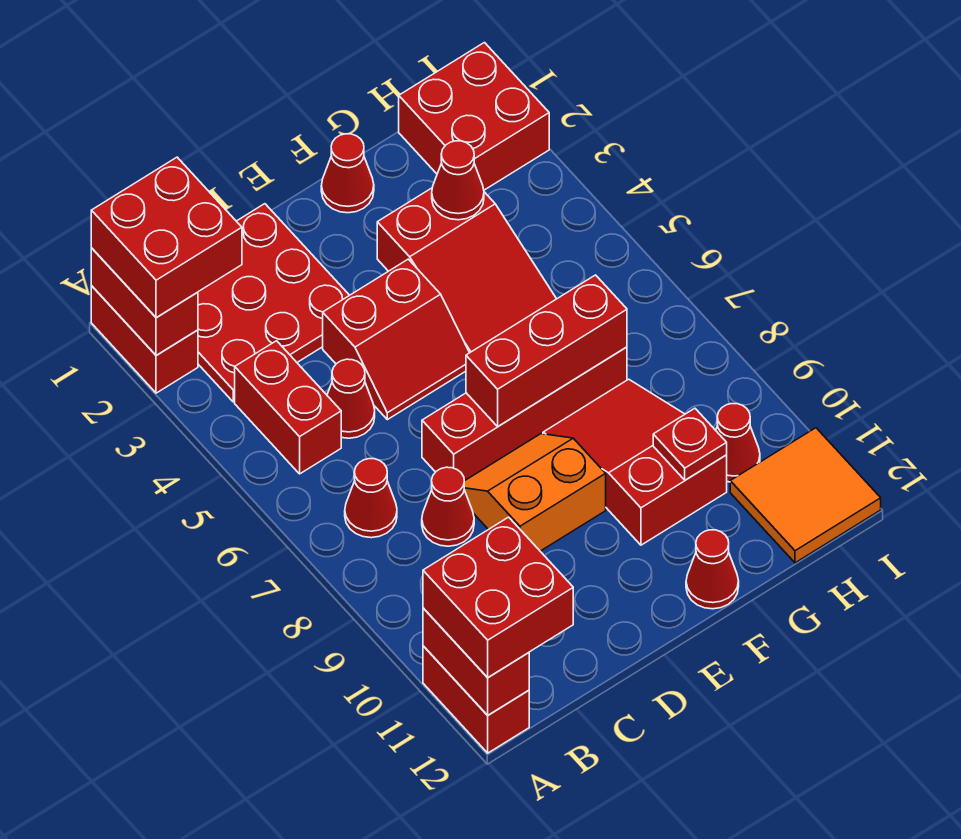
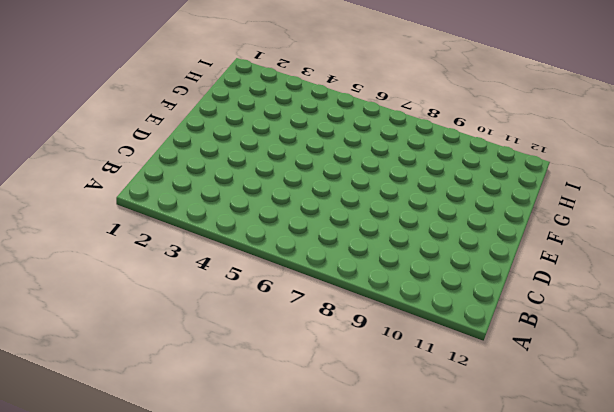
none -> red 1x2 brick [91,286,198,393]
none -> red 1x2 brick [423,646,529,753]
none -> red 3x3 plate [198,204,349,402]

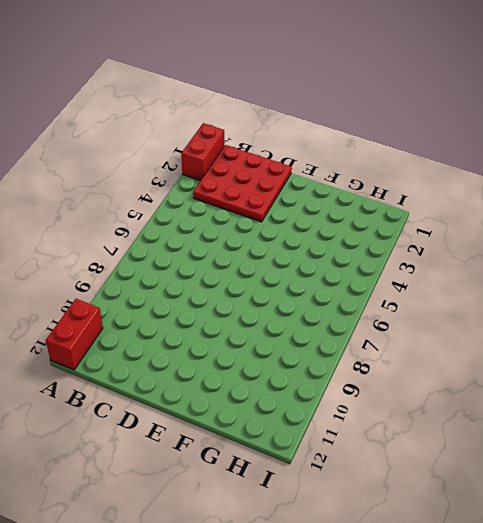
none -> red 1x2 brick [235,341,341,474]
none -> red 1x1 cone [345,459,397,538]
none -> red 1x1 cone [327,359,375,438]

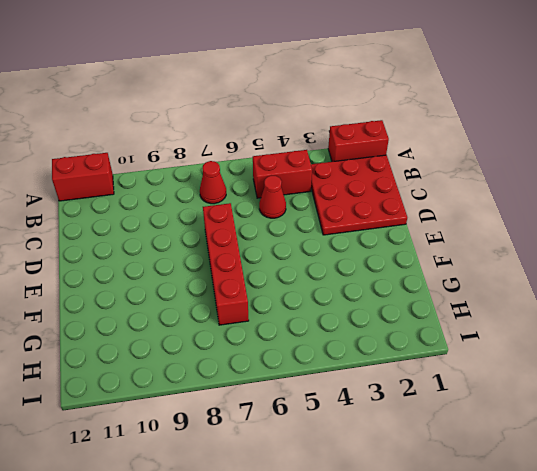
none -> red 1x1 cone [422,467,474,546]
none -> red 2x2 slope [323,259,469,420]
none -> orange 2x2 slope [464,434,606,551]

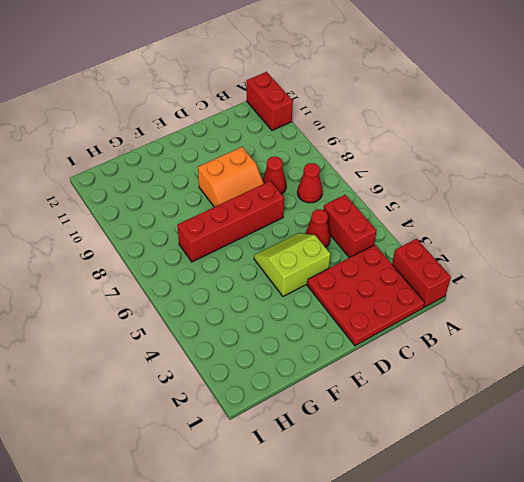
lime 2x2 slope [254,233,331,296] -> red 2x2 slope [323,259,469,420]
none -> red 1x1 cone [321,134,374,213]
none -> red 2x3 slope [377,188,556,353]
none -> red 2x3 slope [543,379,727,545]

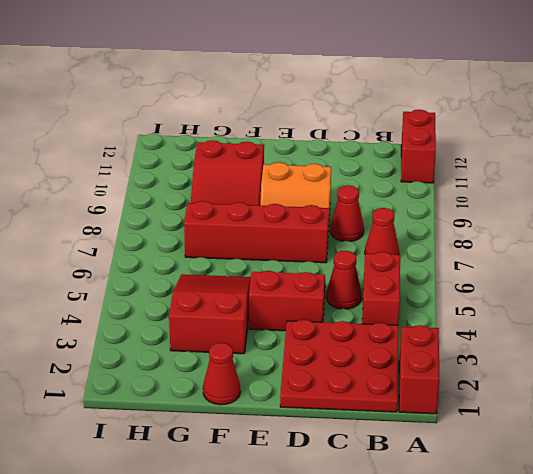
none -> red 1x1 cone [686,530,739,609]
none -> red 2x2 brick [399,43,549,190]
none -> red 1x1 cone [716,404,760,482]

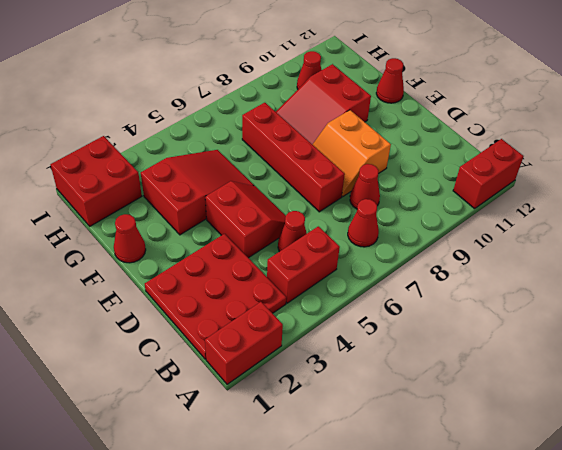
none -> orange 2x2 tile [730,428,881,563]
none -> red 1x2 brick [91,248,198,355]
none -> red 1x2 brick [423,608,529,715]

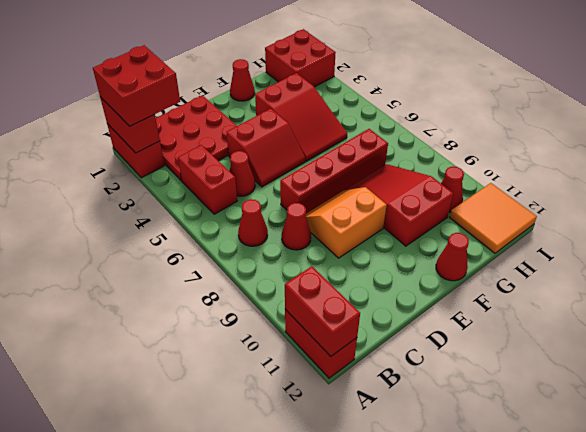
none -> red 1x3 brick [466,275,627,426]
none -> red 1x1 cone [432,141,484,220]
none -> red 1x1 plate [653,408,727,480]

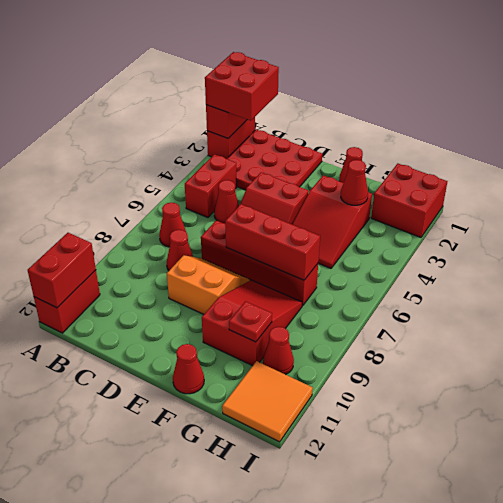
none -> red 2x2 brick [423,517,573,678]

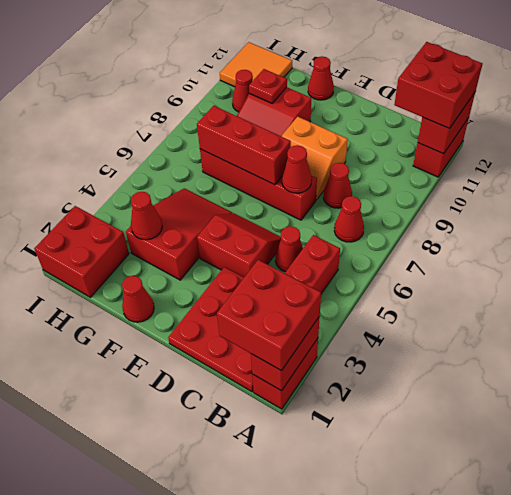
red 1x1 cone [282,145,312,193] -> none

